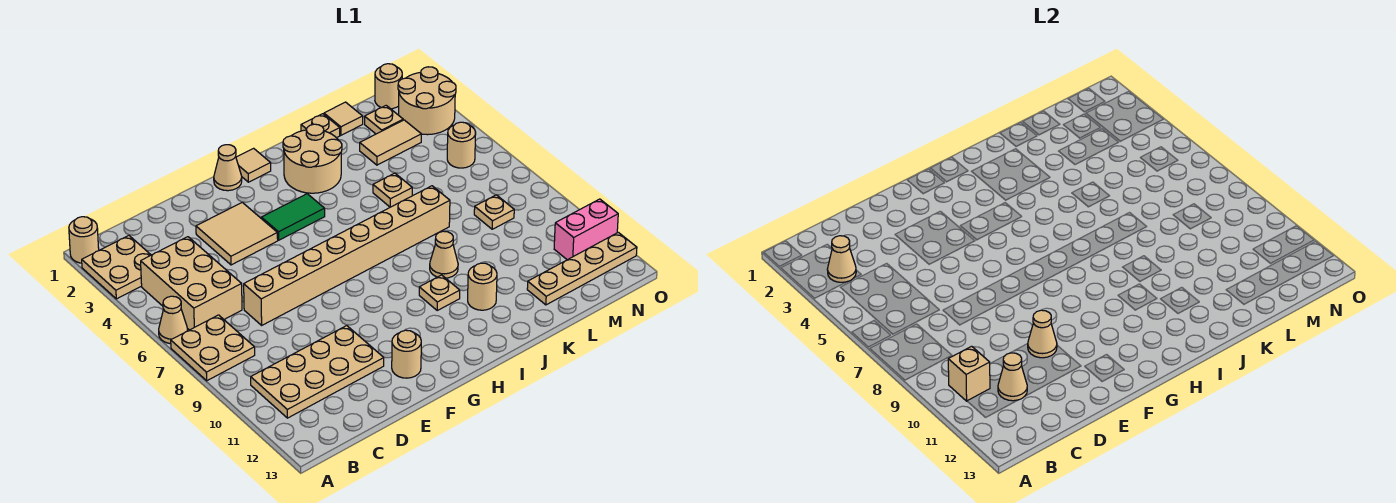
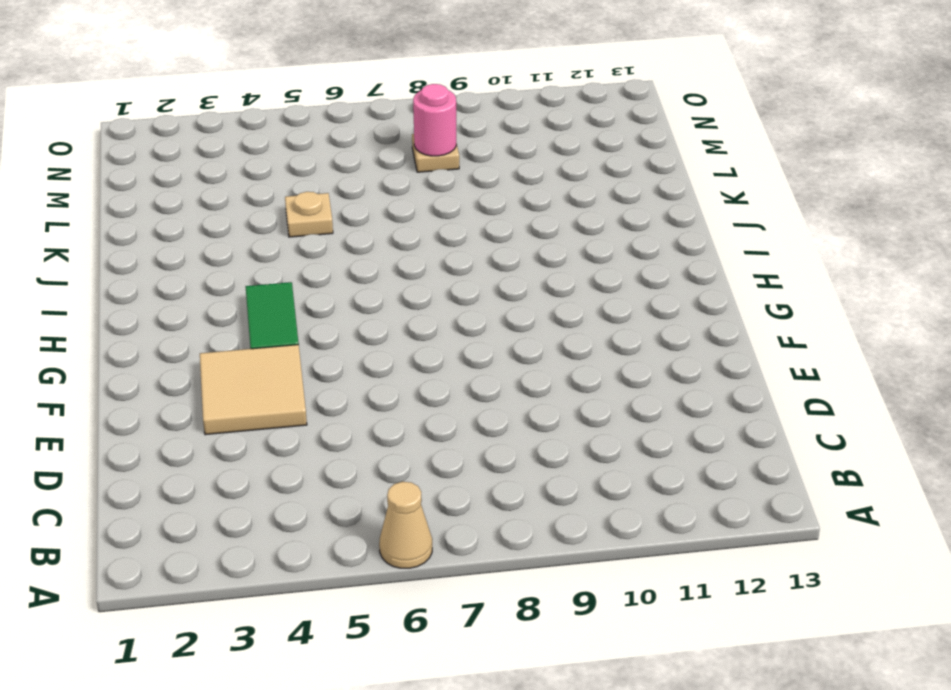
pink 1x1 round brick [413,84,456,156] -> none
none -> tan 1x1 round brick [69,217,99,263]
none -> tan 2x2 plate [82,236,151,299]
none -> tan 2x2 plate [171,315,255,381]
none -> tan 2x3 brick [141,237,242,330]

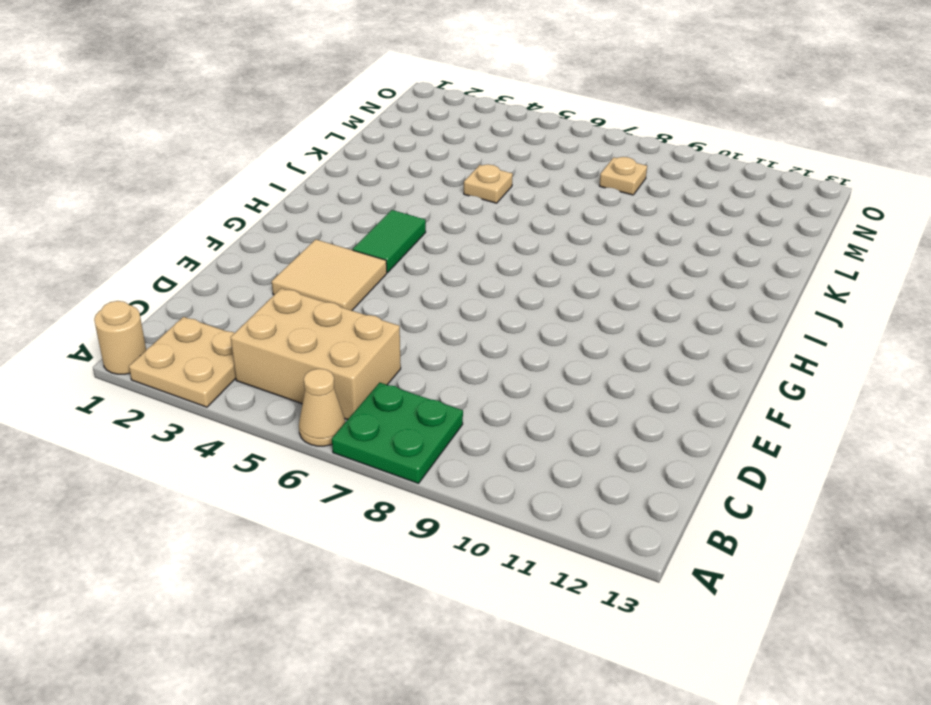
green 2x2 plate [332,383,463,483] -> tan 2x2 plate [171,315,255,381]
none -> tan 2x4 plate [251,326,384,418]
none -> tan 1x8 brick [244,186,450,325]
none -> tan 1x1 round brick [392,330,421,378]
none -> tan 1x1 cone [214,145,242,191]

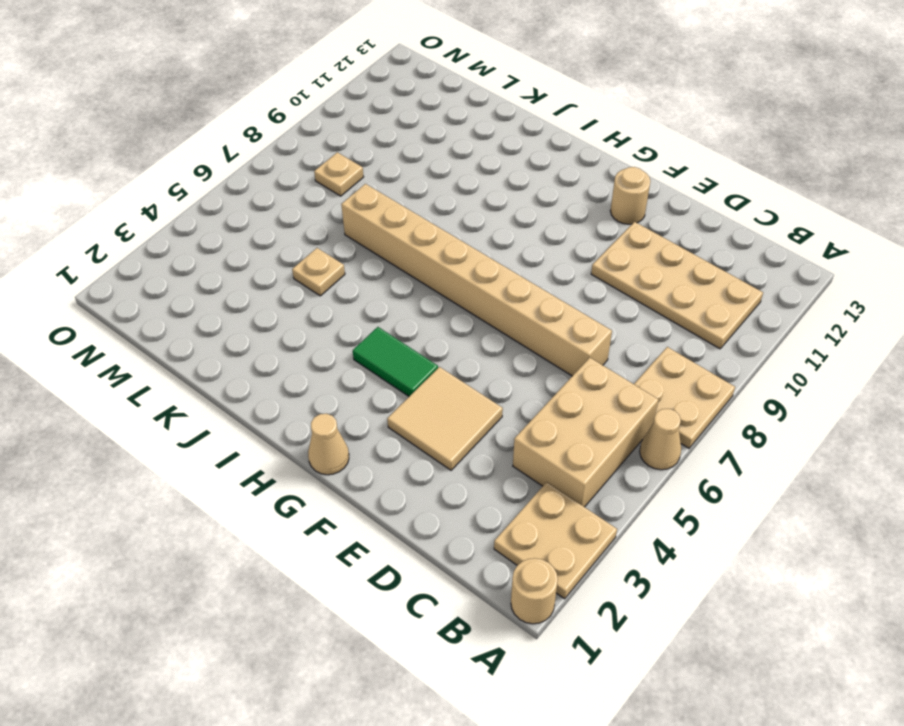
none -> tan 1x1 tile [236,148,271,182]
none -> tan 2x2 round brick [283,124,342,193]
none -> tan 1x1 plate [419,275,460,310]
none -> tan 1x1 cone [430,231,458,278]

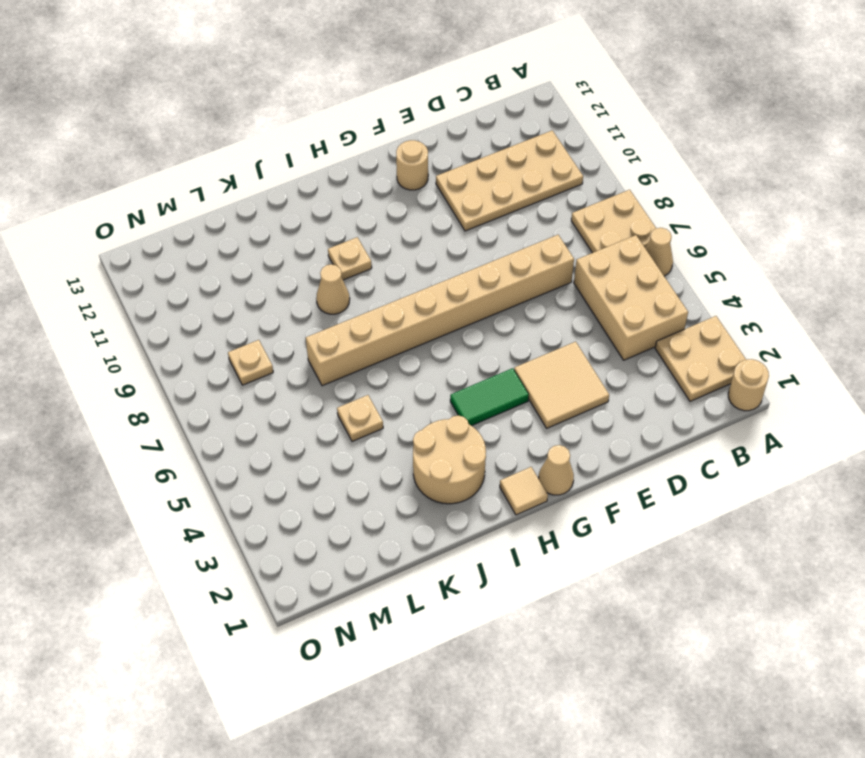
none -> tan 1x1 round brick [468,263,497,310]
none -> tan 1x1 plate [301,114,340,138]
none -> tan 1x1 tile [324,102,363,135]
none -> tan 1x2 tile [360,120,421,165]

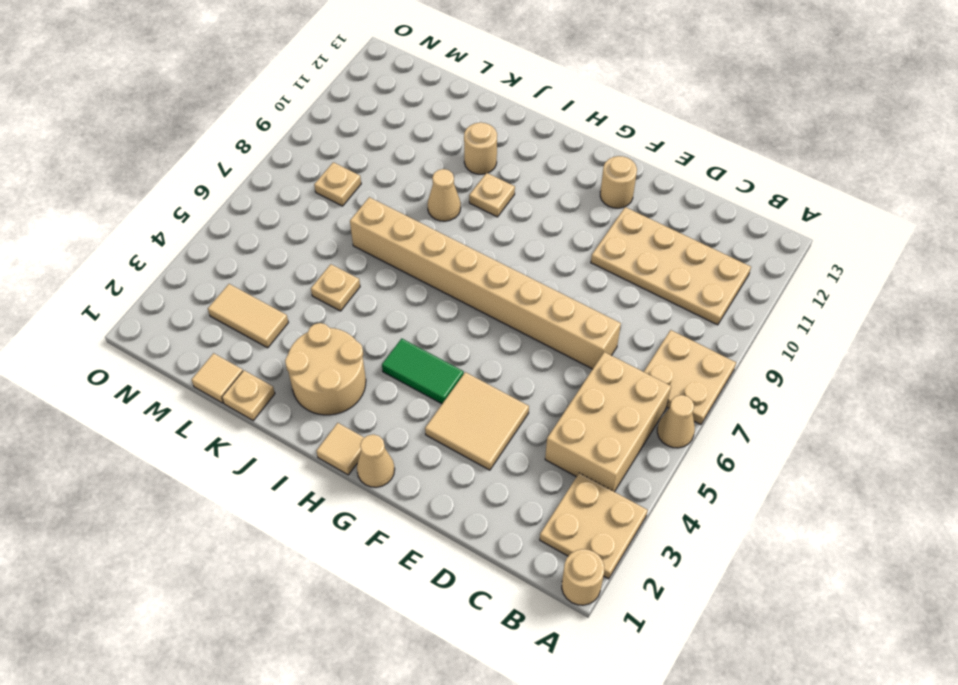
none -> tan 1x4 plate [527,232,637,305]
none -> tan 1x1 plate [365,106,403,134]
none -> tan 1x1 round brick [375,64,402,109]
none -> tan 2x2 round brick [398,67,456,135]

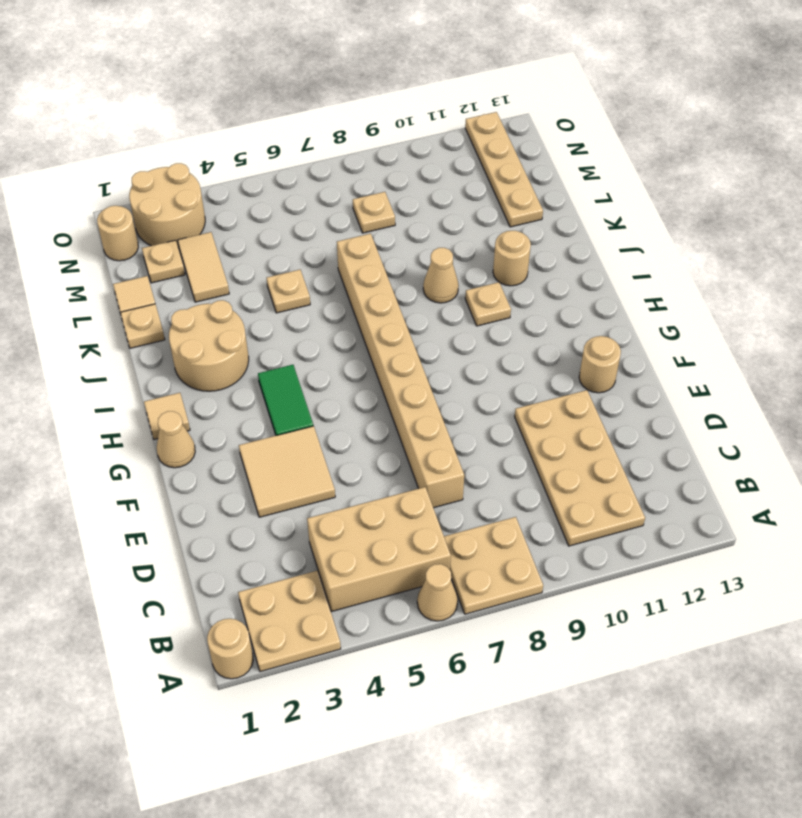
none -> tan 1x1 round brick [447,122,476,168]
none -> pink 1x2 brick [554,199,618,260]
none -> tan 1x1 cone [827,236,856,282]
none -> tan 1x1 brick [948,346,990,401]

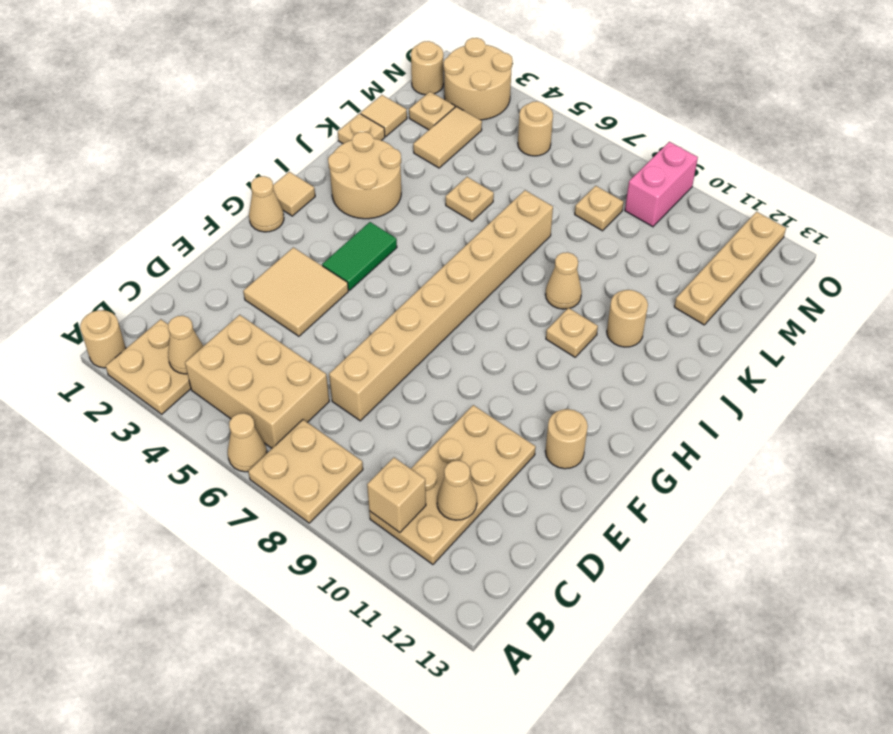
pink 1x2 brick [625,142,698,227] -> pink 1x2 brick moved to [554,199,618,260]
none -> tan 1x1 cone [1028,310,1057,358]

